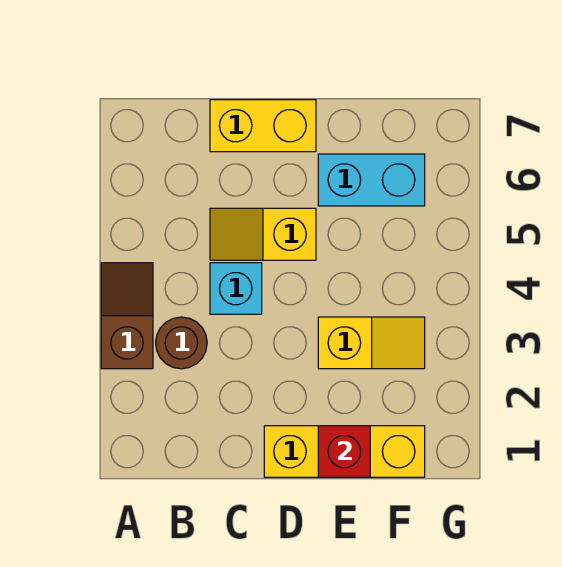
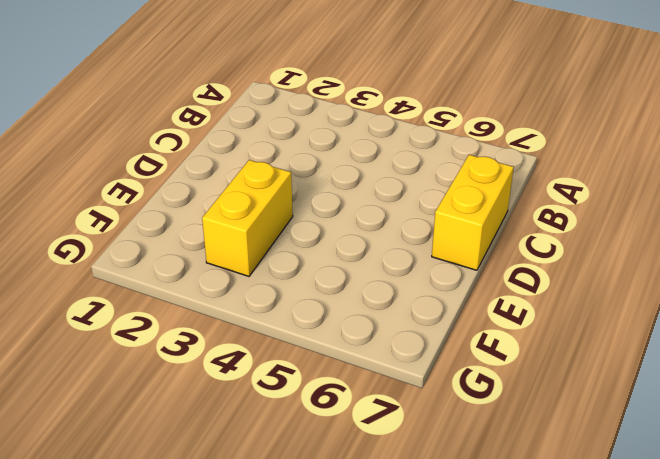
yellow 1x2 brick [202,160,293,276] -> yellow 1x2 slope [318,317,425,369]
none -> brown 1x2 slope [101,263,153,369]
none -> brown 1x1 round brick [156,317,207,369]

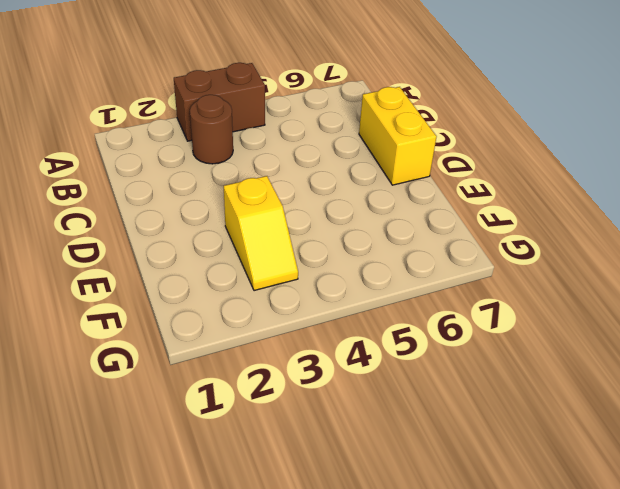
brown 1x2 brick [174,63,265,141] -> brown 1x2 slope [101,263,153,369]
none -> cyan 1x1 brick [210,263,262,314]
none -> yellow 1x2 slope [210,208,316,260]

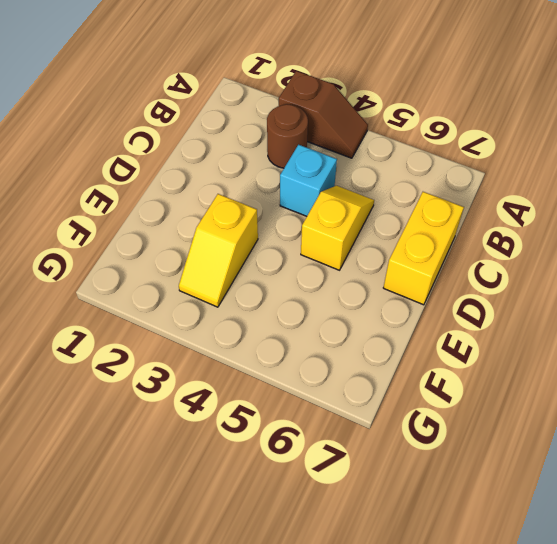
none -> yellow 1x3 brick [264,426,425,477]
none -> cyan 1x2 brick [318,154,425,206]

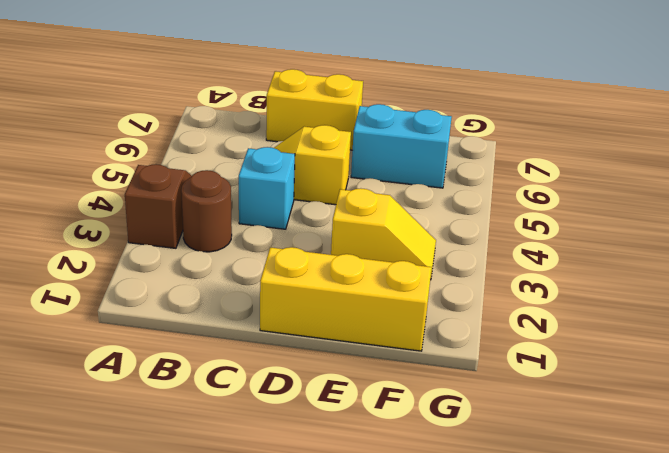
none -> red 1x1 brick [318,426,370,477]

